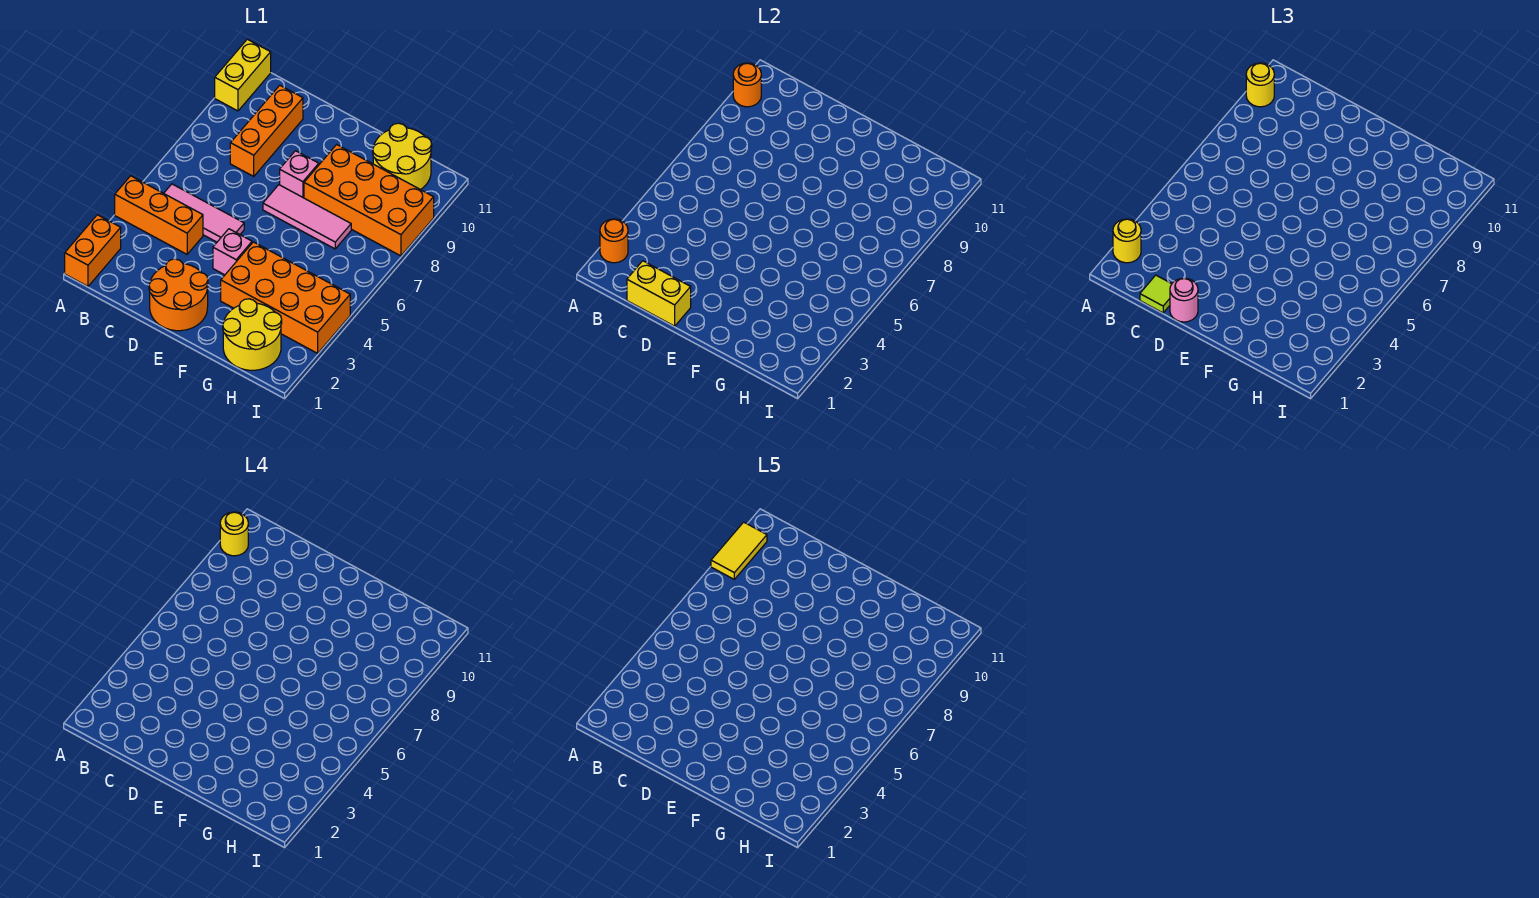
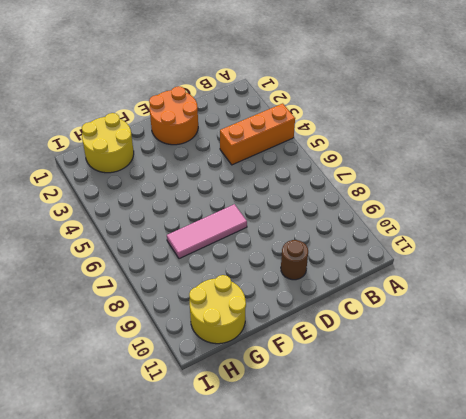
brown 1x1 round brick [281,240,308,280] -> none
none -> orange 1x2 brick [65,215,121,286]
none -> yellow 1x2 brick [215,39,271,111]
none -> pink 1x3 tile [164,184,244,242]

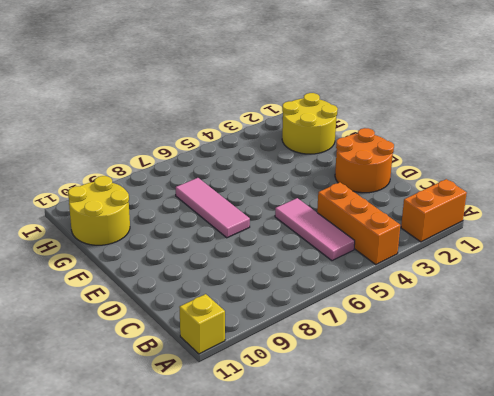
yellow 1x1 brick [179,294,225,354] -> yellow 1x2 brick [215,39,271,111]
none -> orange 1x3 brick [230,85,303,176]
none -> pink 1x1 brick [213,229,252,275]
none -> pink 1x1 brick [280,151,319,198]

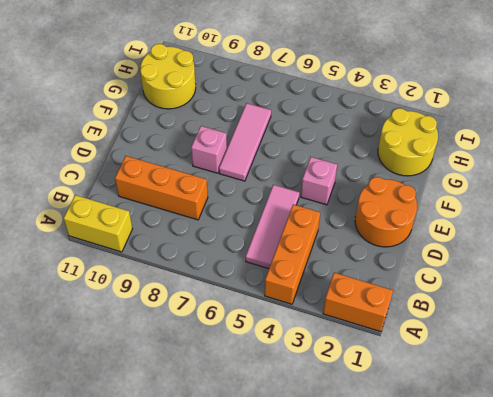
none -> orange 2x4 brick [221,242,350,353]
none -> orange 2x4 brick [304,145,434,256]
none -> orange 1x1 round brick [600,219,628,263]

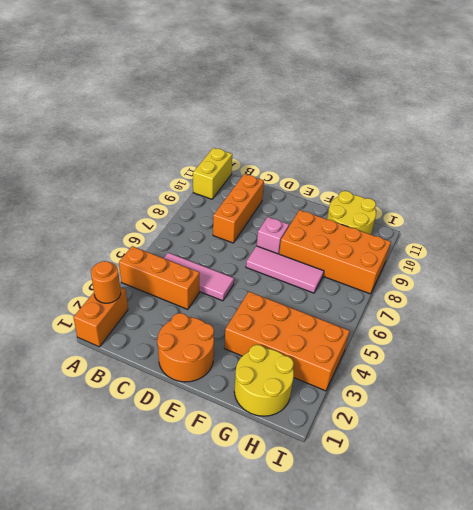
none -> pink 1x1 brick [213,229,252,275]
none -> orange 1x1 round brick [733,63,761,107]
none -> yellow 1x2 brick [627,261,691,326]

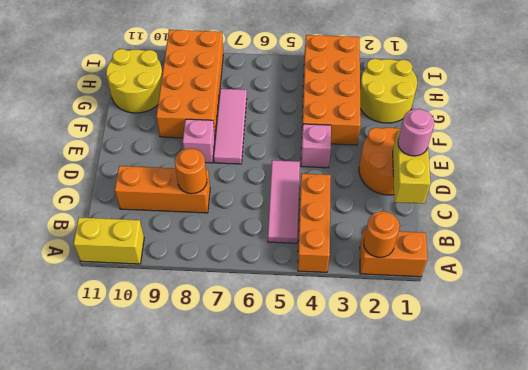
orange 1x1 round brick [175,148,207,194] -> orange 1x1 round brick moved to [733,63,761,107]
none -> yellow 1x1 round brick [1113,219,1141,263]
none -> yellow 1x1 round brick [1246,63,1274,107]
none -> lime 1x1 tile [1140,275,1172,313]

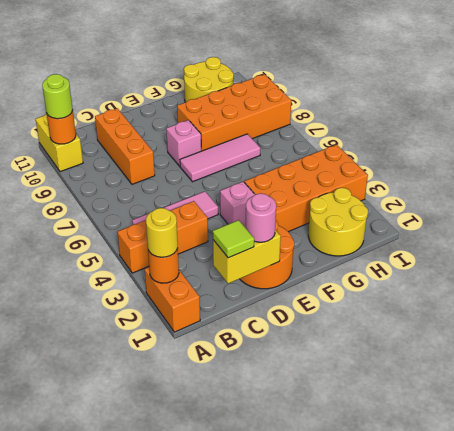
lime 1x1 round brick [42,74,73,119] -> yellow 1x1 round brick [1246,63,1274,107]
none -> yellow 1x1 round brick [220,512,248,556]
none -> yellow 1x2 tile [711,522,767,579]

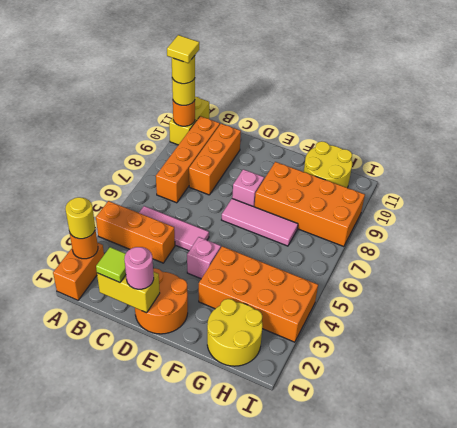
yellow 1x1 tile [167,35,199,63] -> yellow 1x2 tile [711,522,767,579]
orange 1x4 brick [156,116,220,203] -> none

